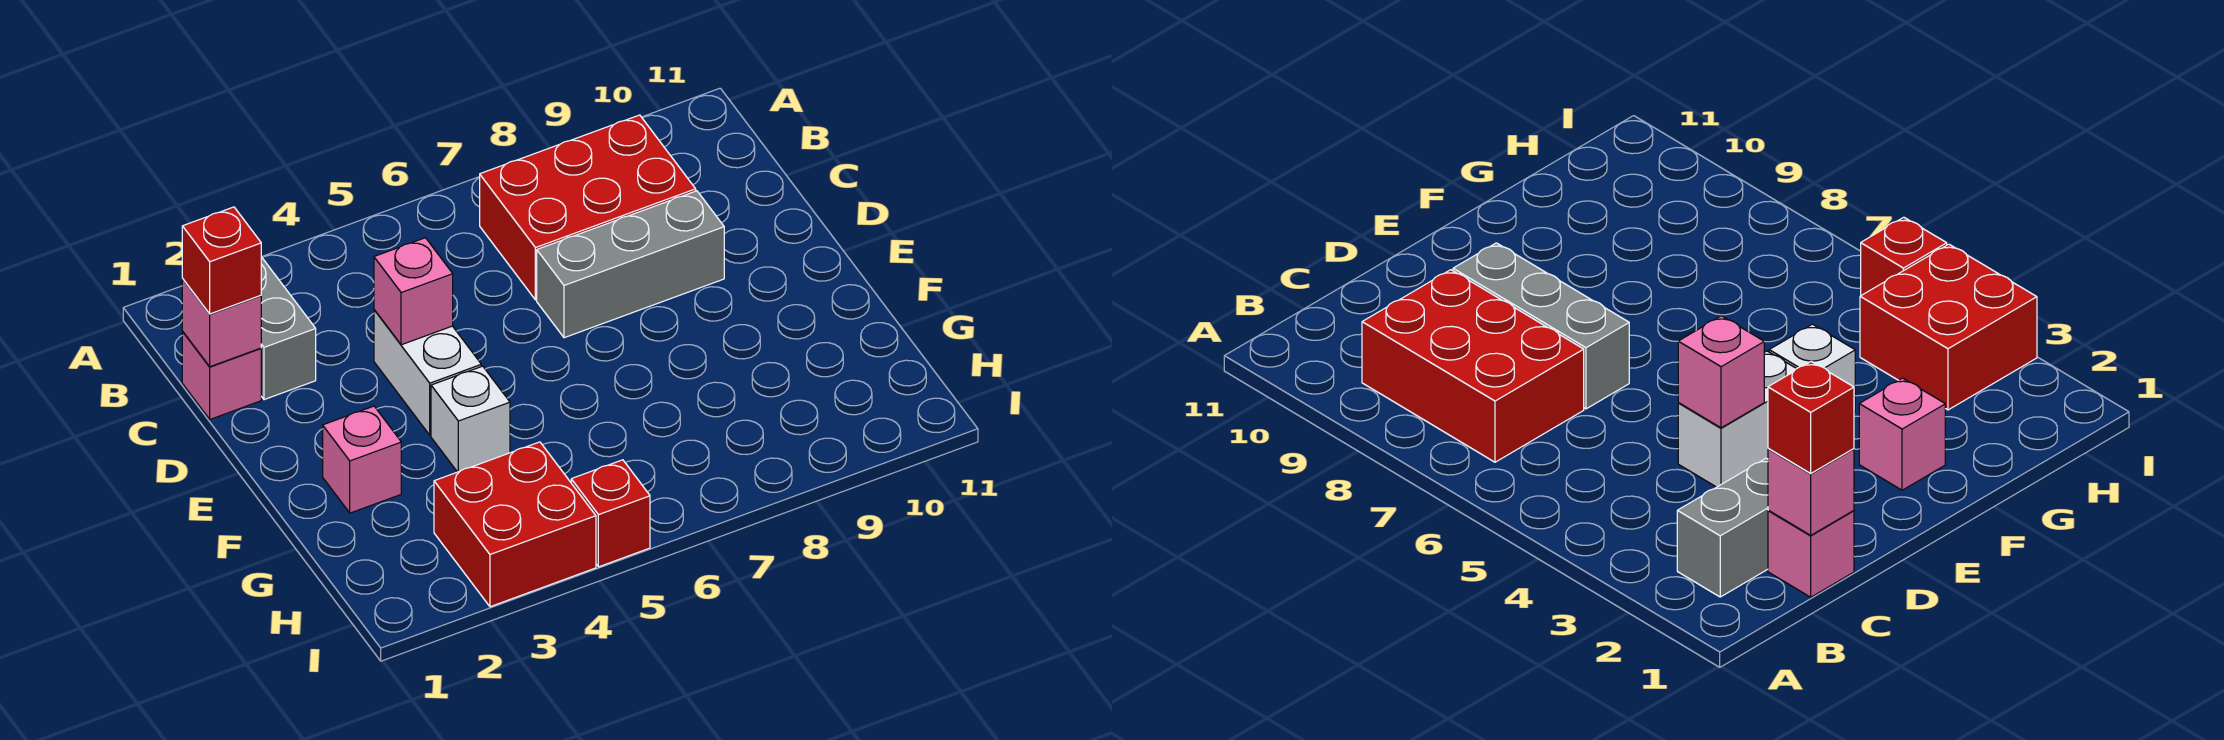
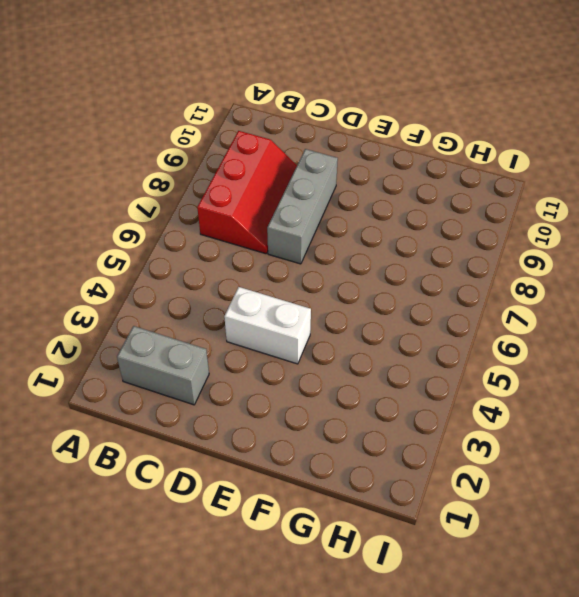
red 2x3 slope [197,131,297,254] -> red 2x3 brick [480,115,696,300]
none -> pink 1x1 brick [182,332,261,419]
none -> pink 1x1 brick [323,406,401,513]
none -> white 1x1 brick [431,366,510,472]

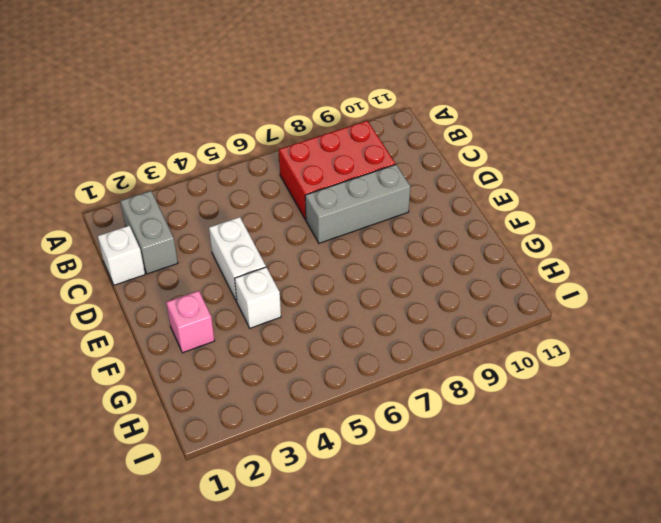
white 1x1 brick [98,226,145,285] -> pink 1x1 brick [182,332,261,419]
none -> red 2x2 brick [434,442,596,607]
none -> red 1x1 brick [571,460,650,567]
none -> pink 1x1 brick [182,279,261,367]

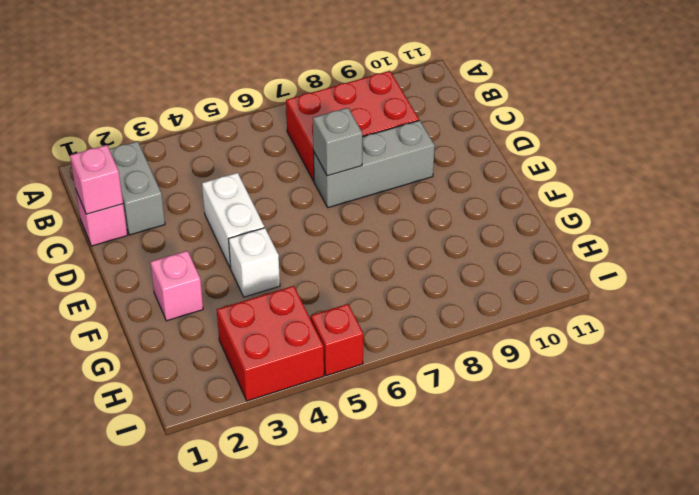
grey 1x1 brick [313,108,362,176] -> none
none -> pink 1x1 brick [374,238,453,345]
none -> red 1x1 brick [182,207,261,314]

